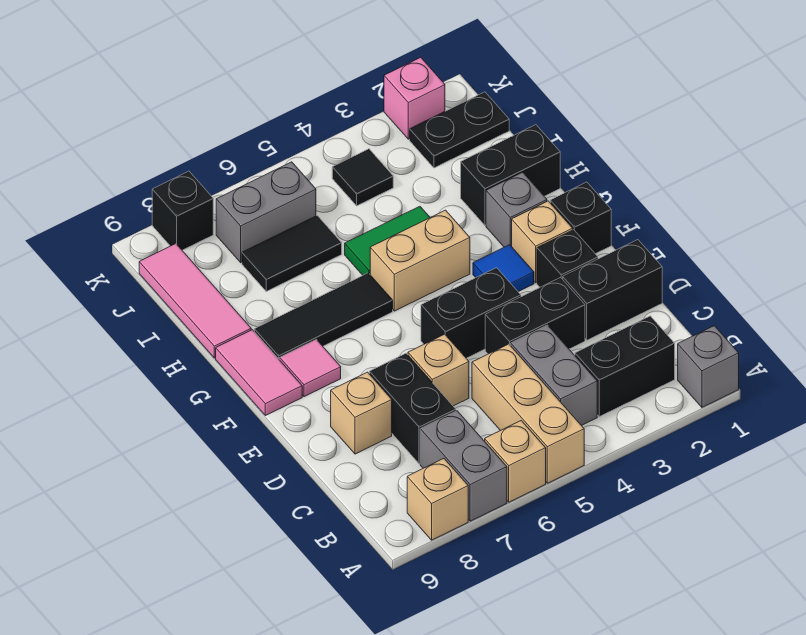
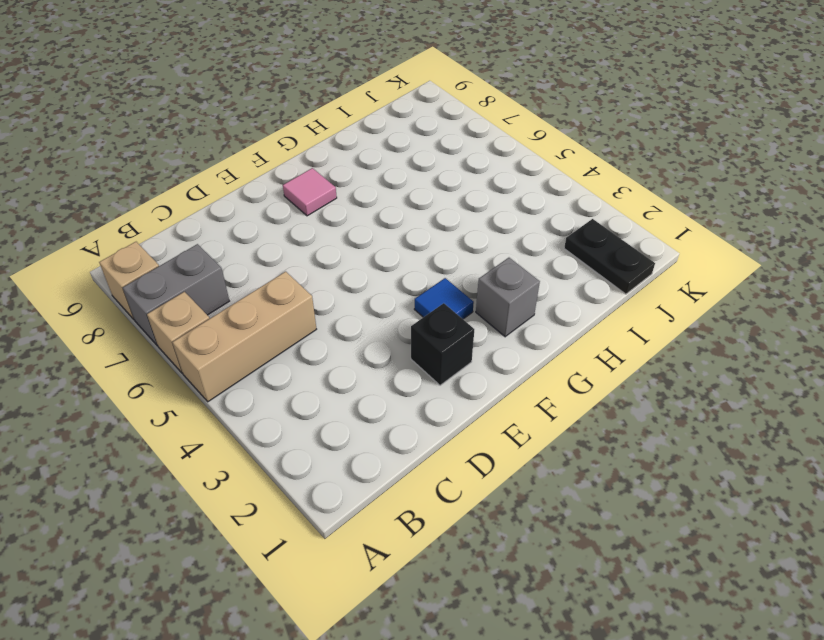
none -> grey 1x1 brick [678,326,739,407]
none -> black 1x2 brick [575,316,675,417]
none -> grey 1x2 brick [511,325,597,426]
none -> black 1x2 brick [369,353,456,464]

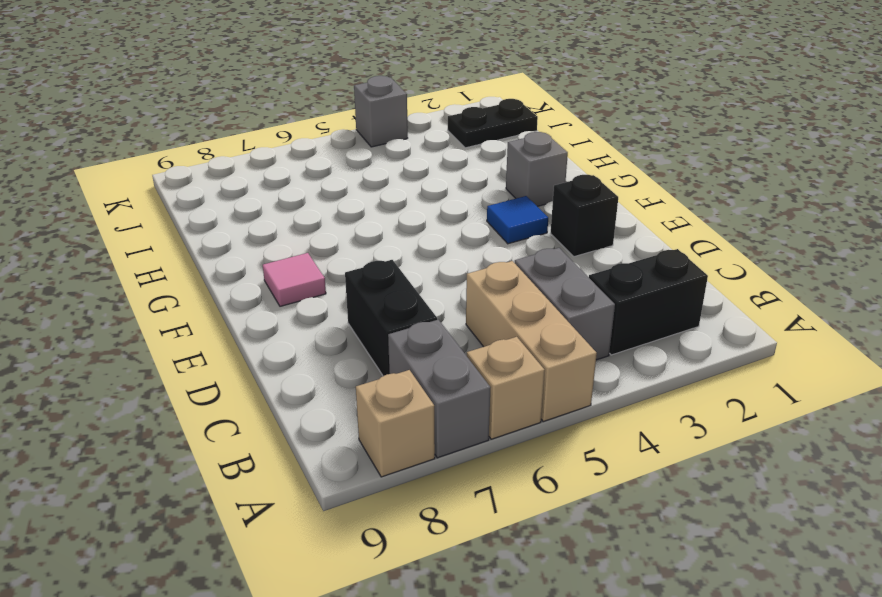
grey 1x1 brick [354,76,408,147] -> grey 1x1 brick moved to [678,326,739,407]
none -> black 1x2 brick [563,240,662,340]
none -> black 1x2 brick [485,277,585,354]
none -> tan 1x1 brick [408,334,469,406]
none -> tan 1x1 brick [331,372,392,454]

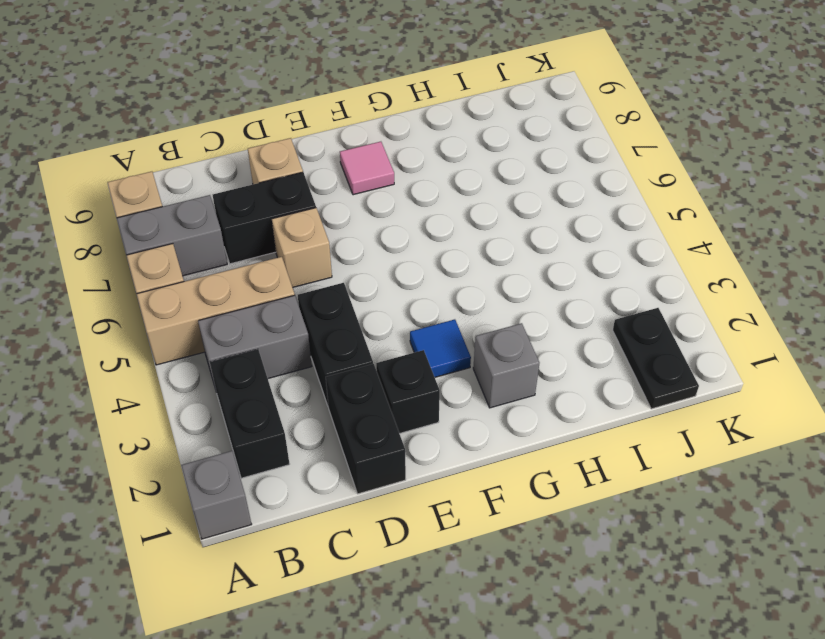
none -> black 1x2 brick [421,268,521,358]
none -> black 1x1 brick [550,182,611,254]
none -> tan 1x1 brick [512,201,573,283]
none -> pink 1x2 tile [216,330,302,416]

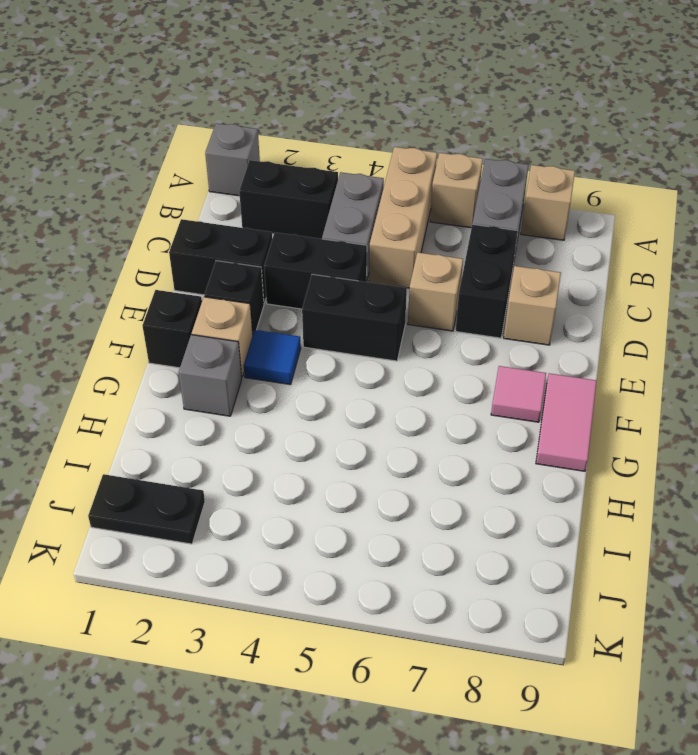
none -> tan 1x2 brick [370,210,470,311]
none -> black 1x3 tile [254,273,393,360]
none -> black 1x2 brick [461,125,560,225]
none -> green 1x2 tile [345,206,430,275]

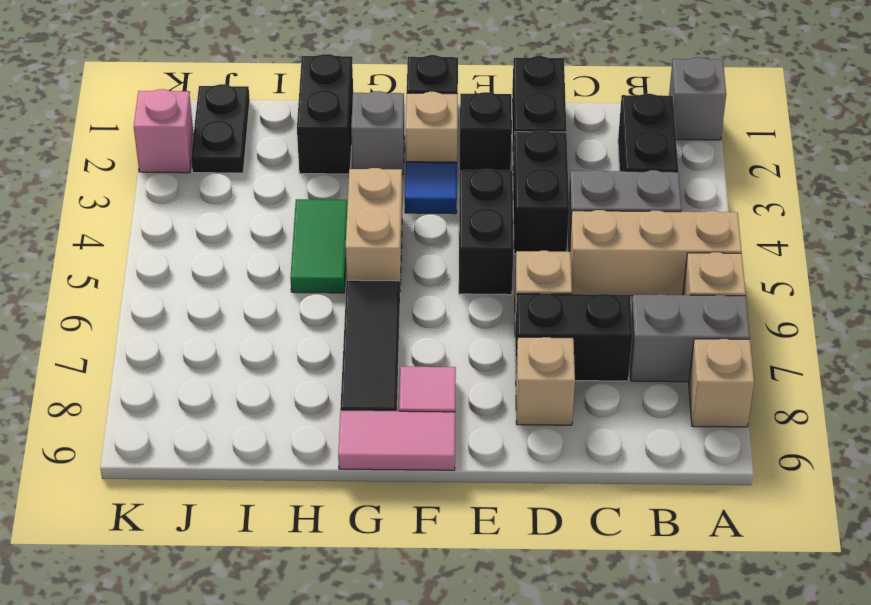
none -> pink 1x3 tile [139,244,251,358]
none -> black 1x2 tile [242,216,342,291]
none -> black 1x1 tile [332,149,393,206]
none -> grey 1x2 brick [216,162,316,263]

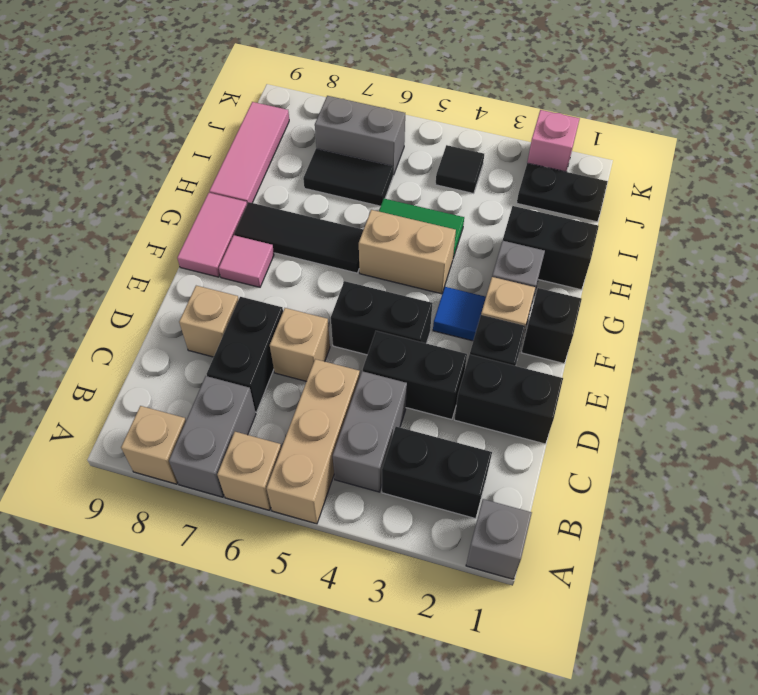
none -> black 1x1 brick [152,171,213,250]

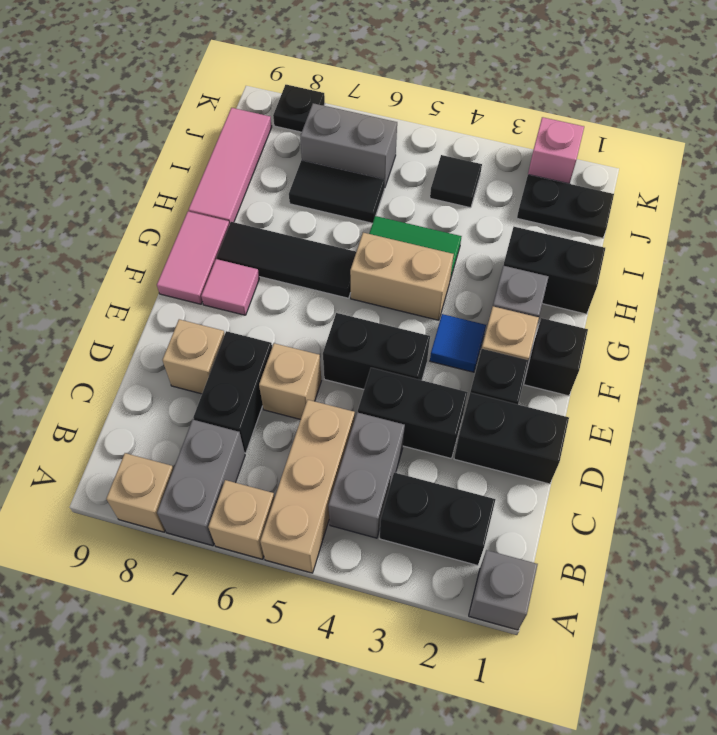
black 1x1 plate [273,85,325,132] -> black 1x1 brick [152,171,213,250]

